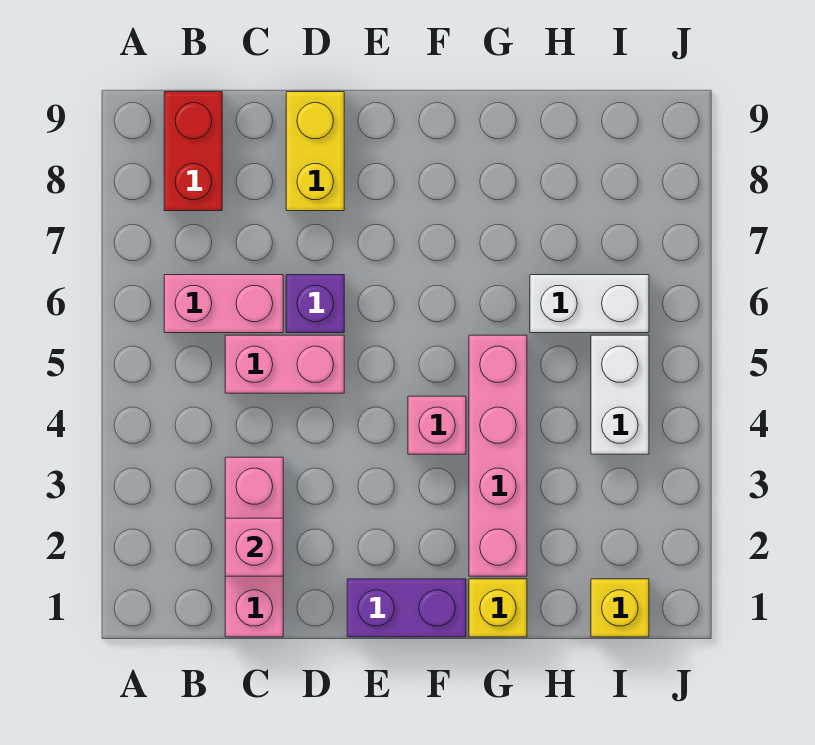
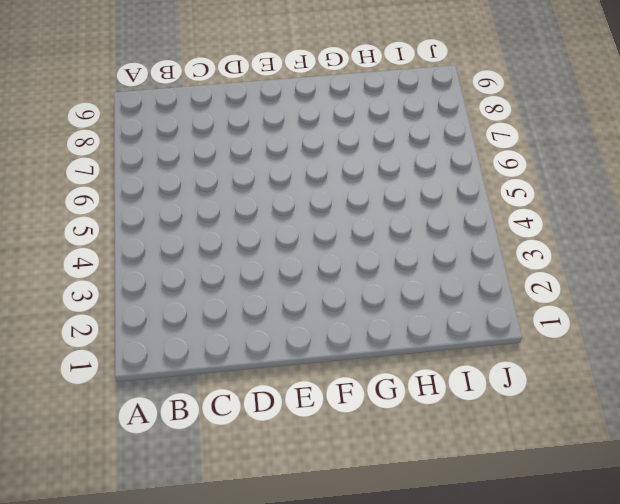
none -> pink 1x2 brick [164,275,283,333]
none -> red 1x2 brick [164,92,222,211]
none -> pink 1x3 brick [225,457,283,637]

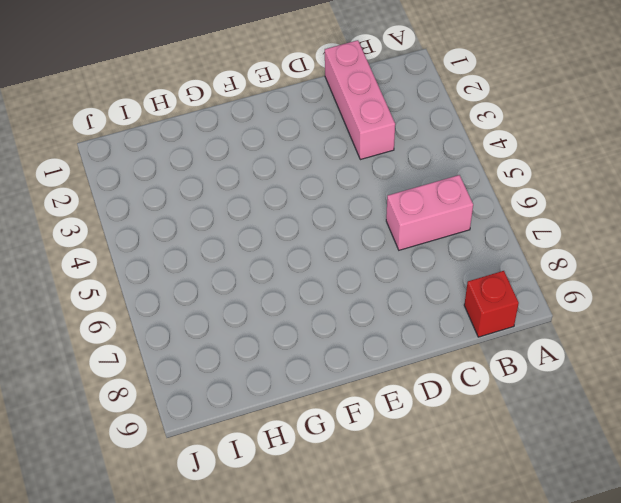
red 1x1 brick [464,271,519,337] -> red 1x2 brick [164,92,222,211]
none -> pink 1x2 brick [225,335,344,393]
none -> purple 1x1 brick [286,275,344,333]
none -> yellow 1x2 brick [286,92,344,211]

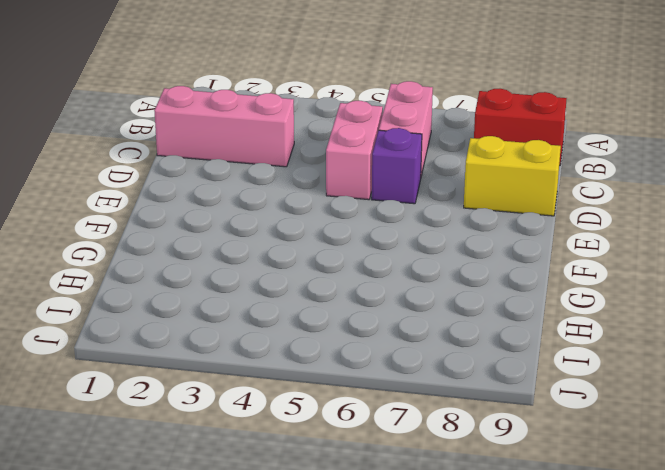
none -> purple 1x2 brick [347,579,466,637]
none -> pink 1x1 brick [408,396,466,454]
none -> yellow 1x1 brick [469,579,527,637]

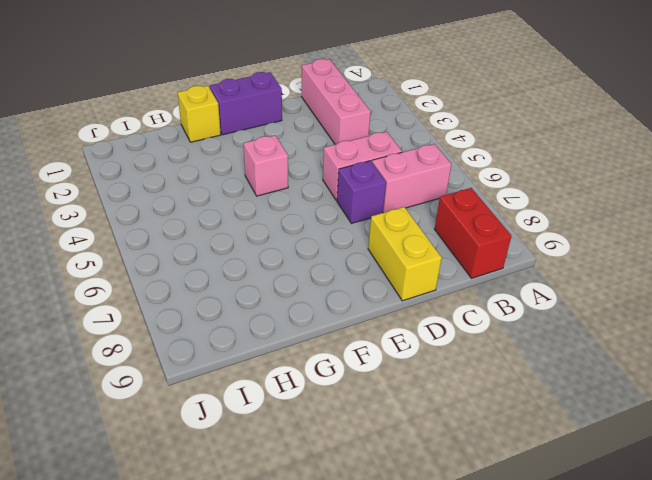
none -> pink 1x4 brick [469,335,527,576]
none -> white 1x2 brick [530,275,649,333]
none -> yellow 1x1 brick [591,579,649,637]

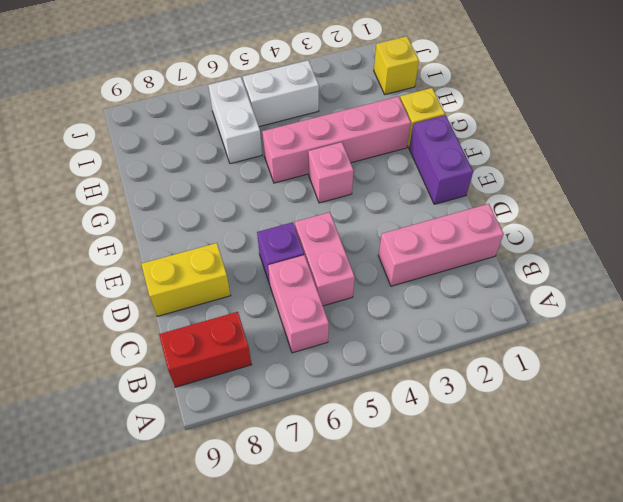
none -> pink 1x1 brick [225,518,283,576]

